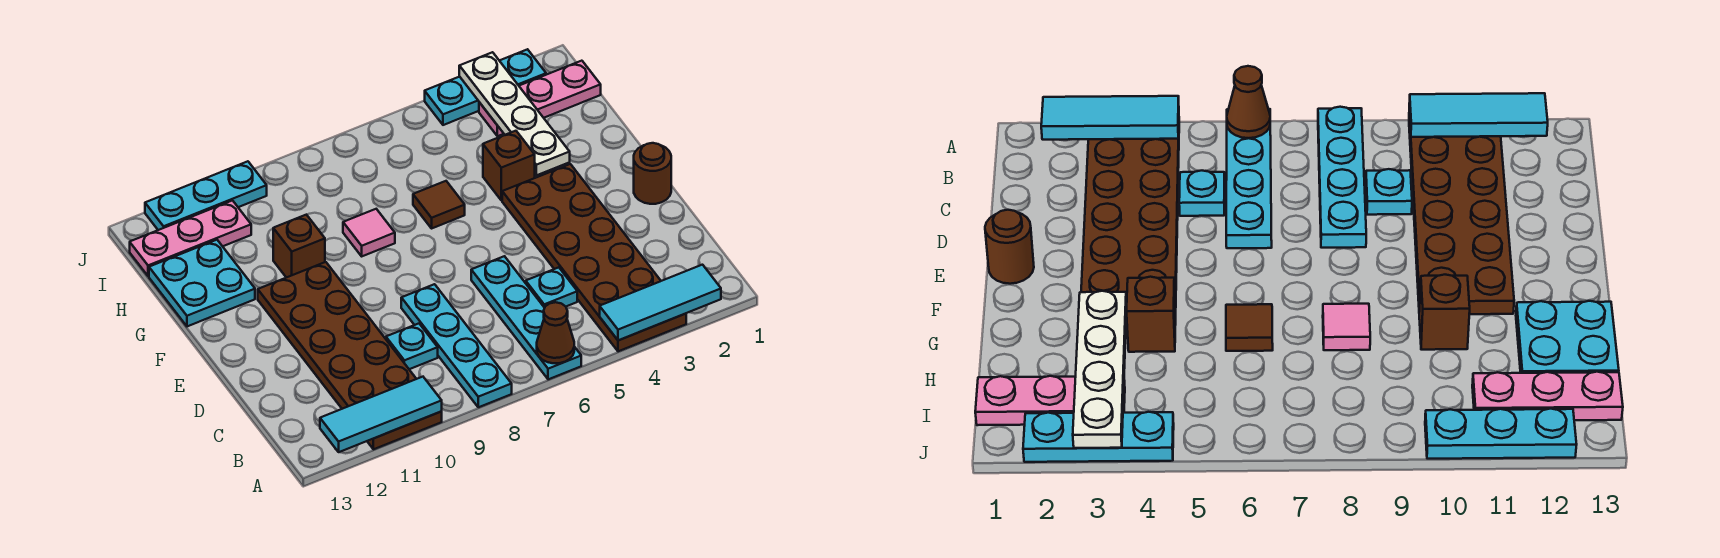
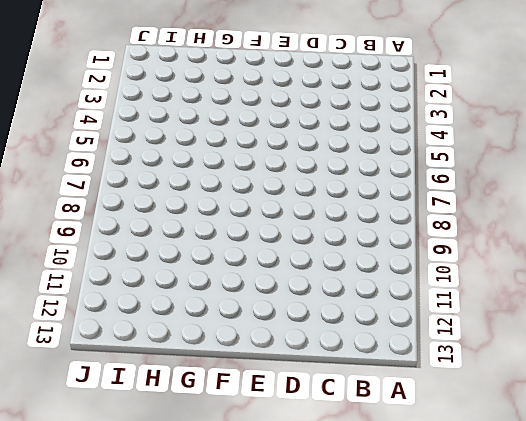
none -> brown 2x6 plate [502,164,686,351]
none -> cyan 1x4 plate [471,256,581,379]
none -> cyan 1x4 plate [401,284,512,407]

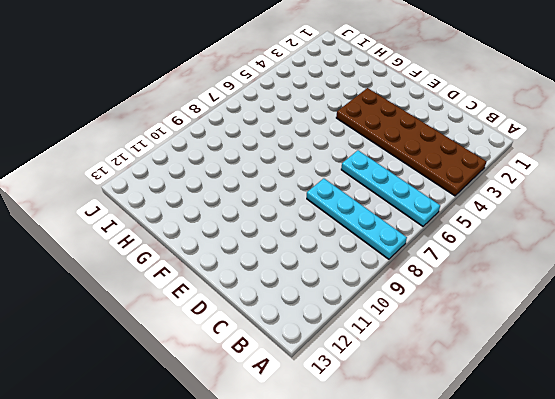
none -> brown 2x6 plate [258,262,442,449]
none -> cyan 1x1 plate [526,267,577,308]
none -> cyan 1x1 plate [386,324,438,369]

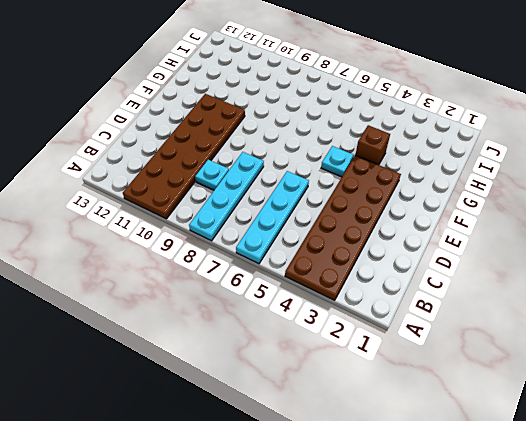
cyan 1x1 plate [321,146,354,177] -> cyan 1x1 plate moved to [526,267,577,308]
none -> brown 1x1 round brick [634,143,671,204]
none -> brown 1x1 tile [413,181,465,228]
none -> pink 1x1 tile [343,209,395,256]

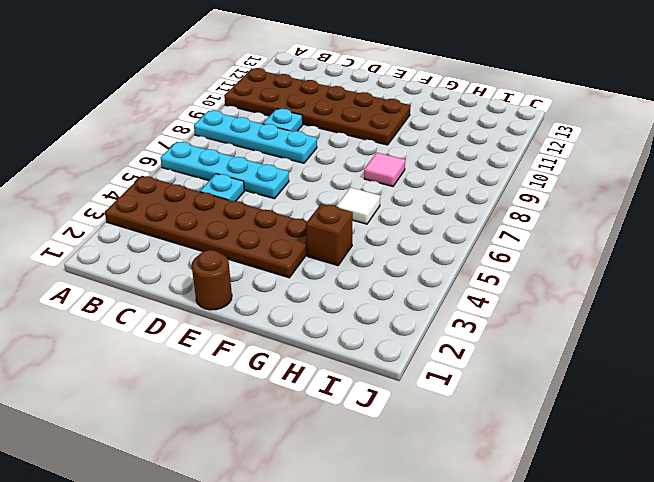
white 1x1 tile [337,188,380,224] -> brown 1x1 tile [413,181,465,228]
none -> brown 1x1 brick [273,215,325,278]
none -> cyan 2x2 plate [149,240,255,326]
none -> pink 1x3 plate [479,61,601,136]

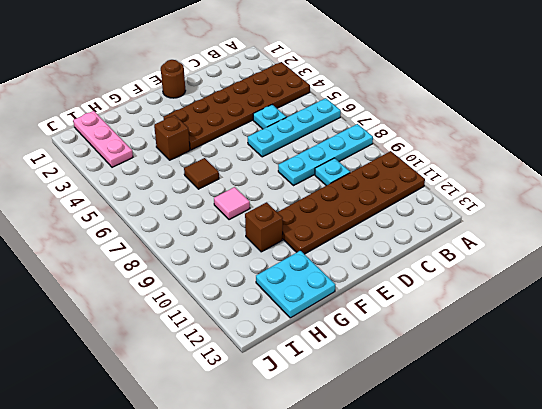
none -> pink 1x3 plate [130,201,251,276]
none -> cyan 1x3 plate [425,49,546,125]
none -> cyan 1x3 plate [145,161,267,230]

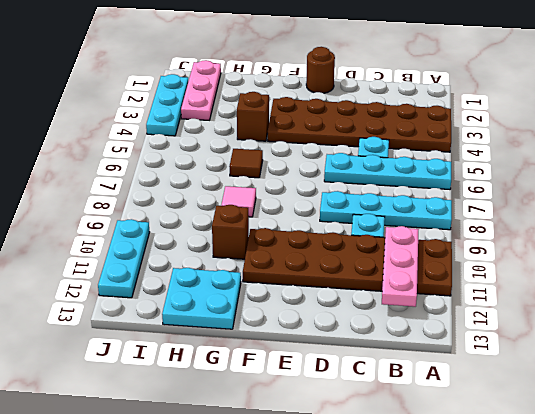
pink 1x3 plate [382,226,419,307] -> pink 1x3 plate moved to [130,201,251,276]
none -> cyan 1x3 tile [600,265,721,340]
none -> brown 1x1 cone [537,302,574,363]
none -> cyan 1x3 tile [320,377,442,452]

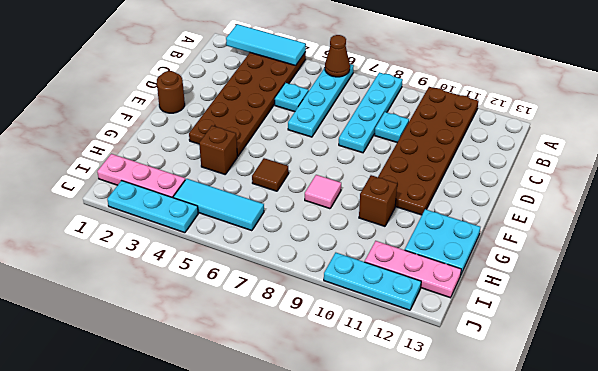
cyan 1x3 tile [173,179,264,231] -> cyan 1x3 tile moved to [320,377,442,452]
none -> white 1x4 plate [459,52,570,175]

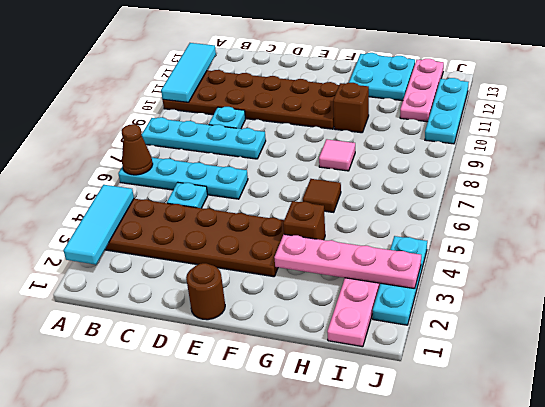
pink 1x4 plate [274,234,421,289] -> white 1x4 plate [459,52,570,175]

